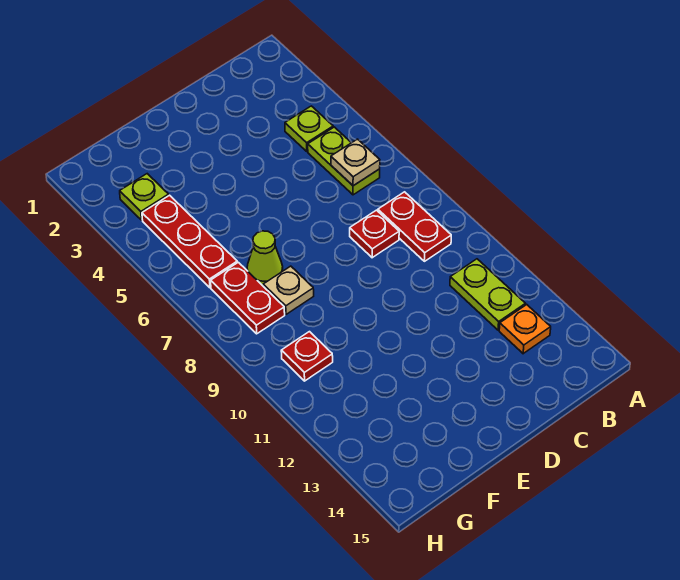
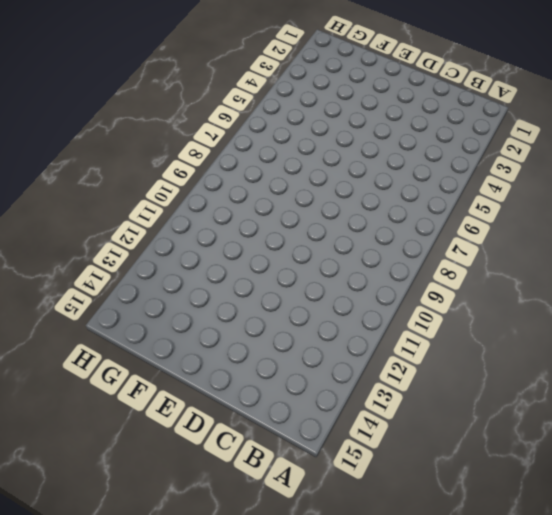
none -> lime 1x1 plate [285,106,333,151]
none -> lime 1x2 plate [308,127,380,195]
none -> red 1x2 plate [378,192,451,261]

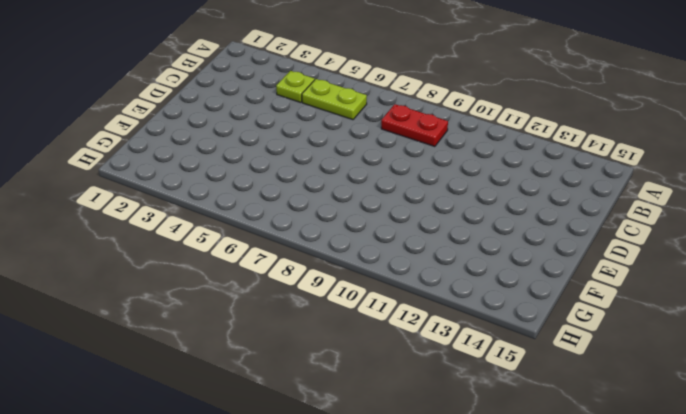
none -> lime 1x2 plate [450,259,525,330]
none -> orange 1x1 plate [499,305,551,354]
none -> red 1x1 plate [350,210,399,258]

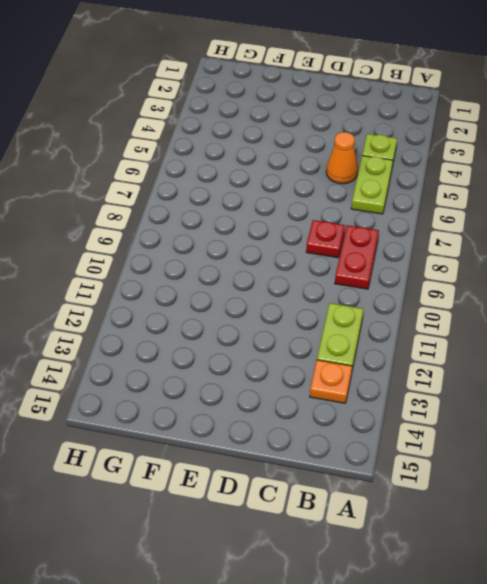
orange 1x1 cone [326,132,358,184] -> none
none -> lime 1x1 cone [247,231,283,286]
none -> tan 1x1 plate [263,266,314,314]
none -> lime 1x1 plate [120,174,169,220]

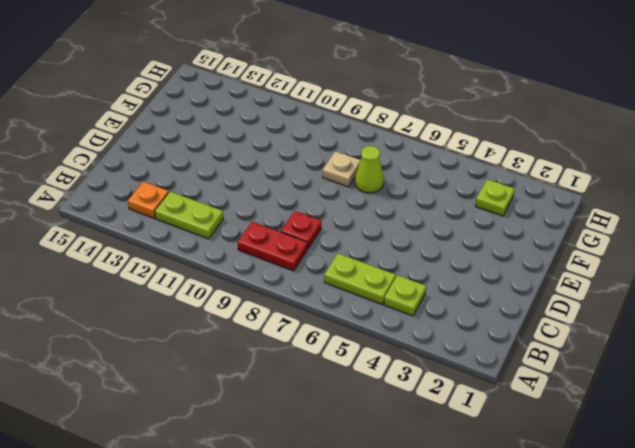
none -> red 1x3 plate [142,195,237,288]
none -> red 1x2 plate [211,262,285,334]
none -> red 1x1 plate [281,332,333,381]

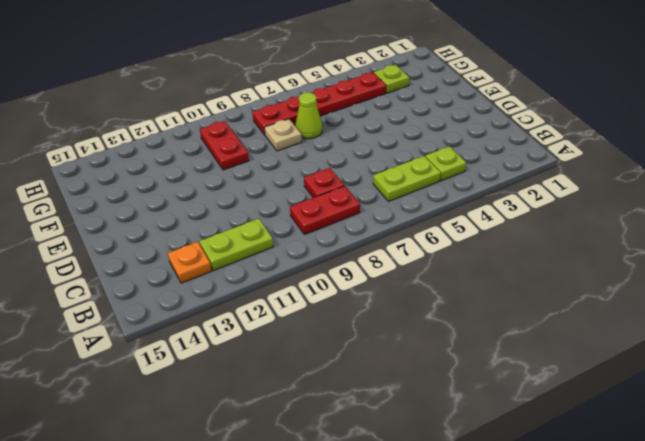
red 1x2 plate [200,121,249,170] -> red 1x1 plate [281,332,333,381]
none -> tan 1x1 plate [331,139,380,186]

